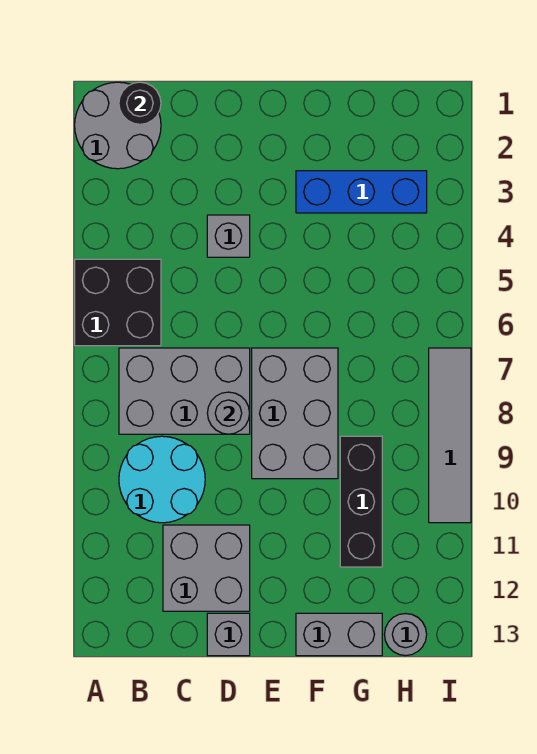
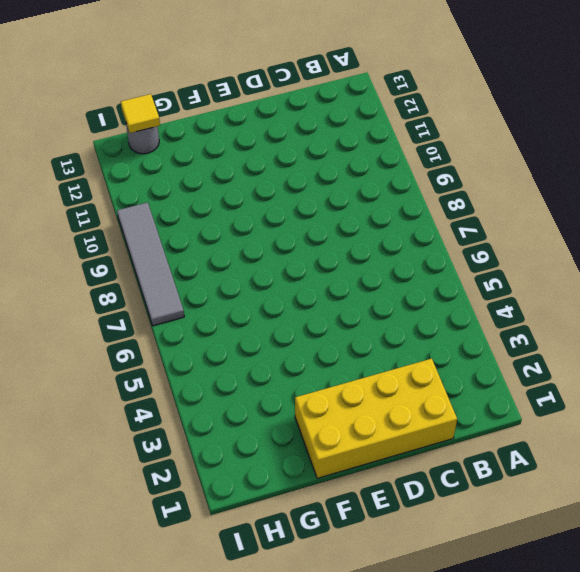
yellow 2x4 brick [295,359,457,478] -> none
yellow 1x1 tile [121,94,160,133] -> none
none -> grey 2x2 round brick [75,82,161,169]
none -> black 2x2 brick [75,259,161,346]
none -> grey 2x3 brick [119,348,250,434]

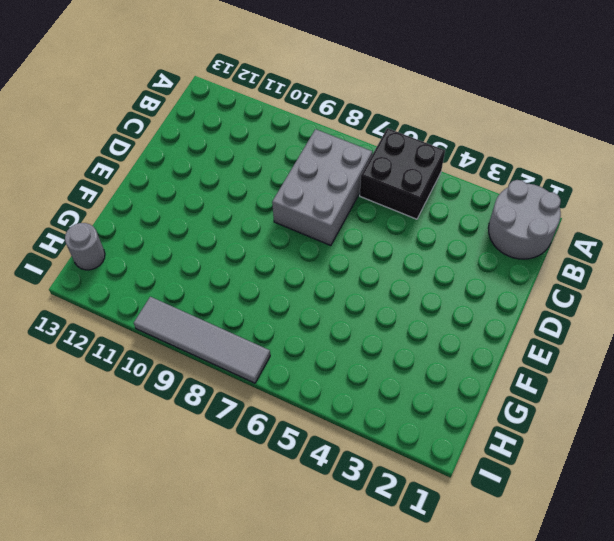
none -> cyan 2x2 round brick [119,436,205,523]
none -> grey 2x2 brick [163,525,250,611]
none -> grey 1x1 brick [207,215,250,257]

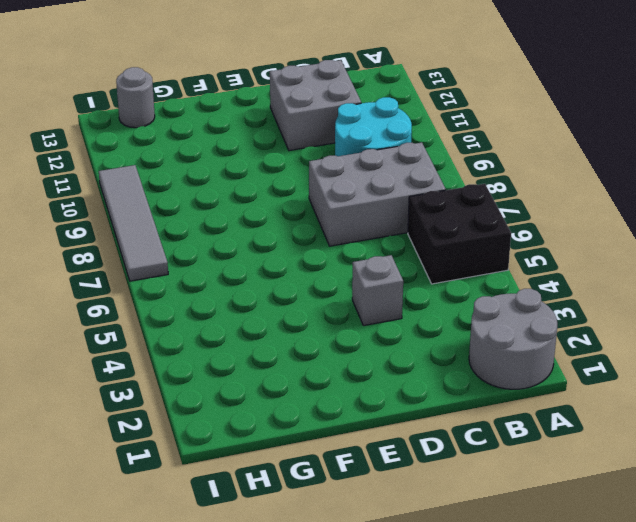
none -> grey 1x1 brick [207,613,250,656]
none -> grey 2x3 brick [252,348,338,479]
none -> blue 1x3 brick [296,171,427,213]

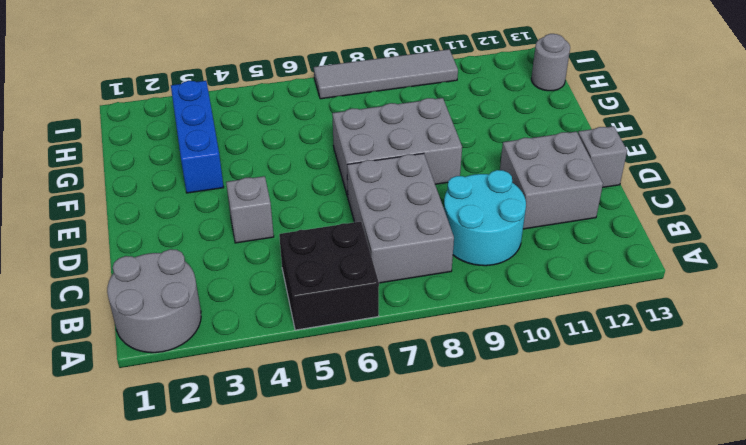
none -> grey 1x2 brick [296,613,382,656]
none -> black 1x3 brick [340,436,382,567]
none -> black 1x1 round brick [119,82,161,124]

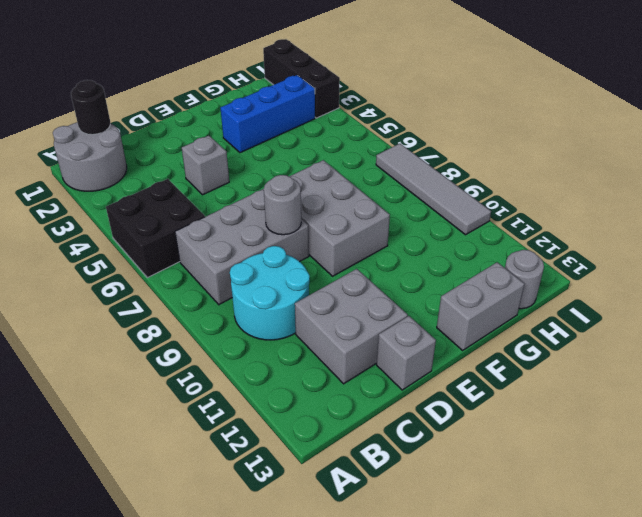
black 1x3 brick [263,39,340,118] -> black 1x3 brick moved to [340,436,382,567]

